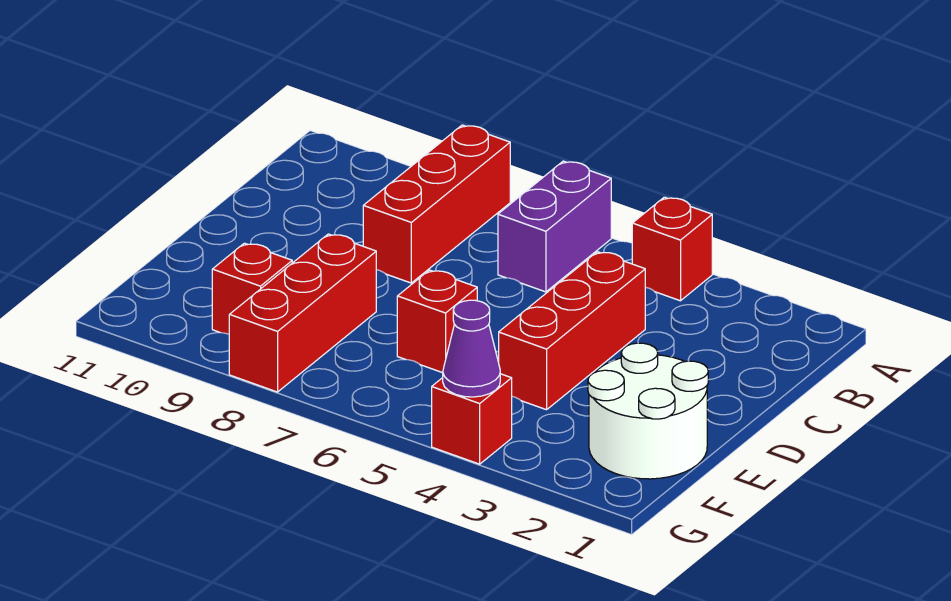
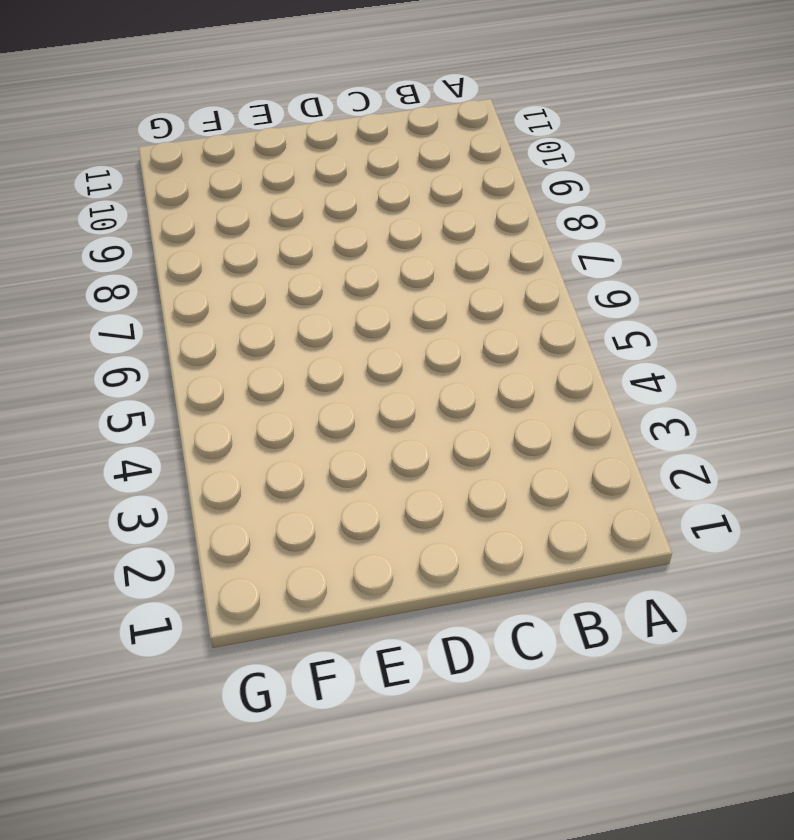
none -> red 1x1 brick [632,197,712,301]
none -> purple 1x2 brick [498,161,611,292]

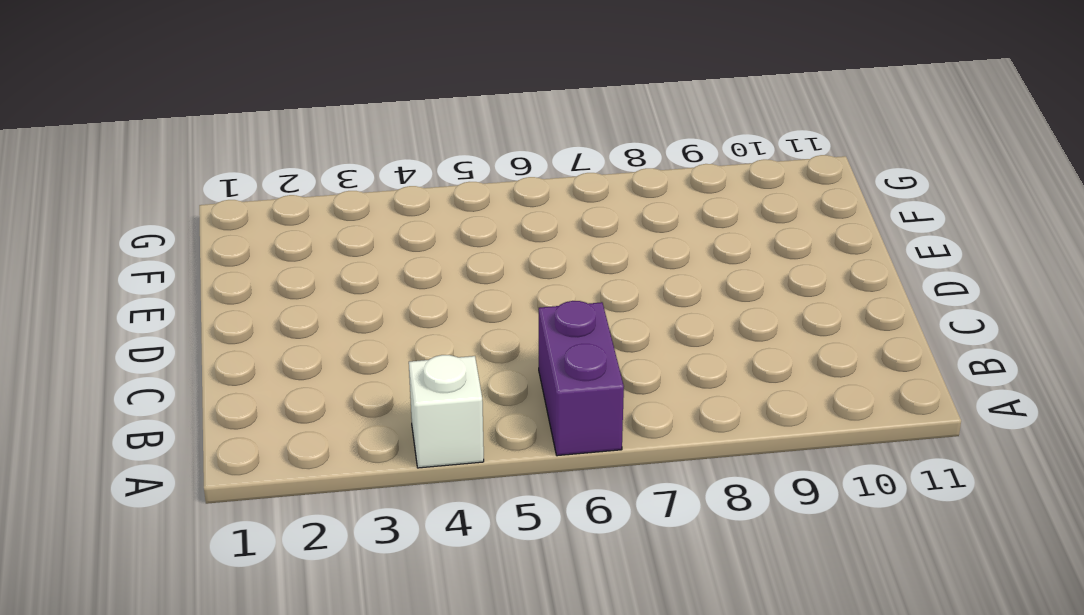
white 1x1 brick [409,355,484,468] -> red 1x1 brick [632,197,712,301]
none -> red 1x3 brick [363,125,510,283]
none -> red 1x3 brick [499,252,645,410]

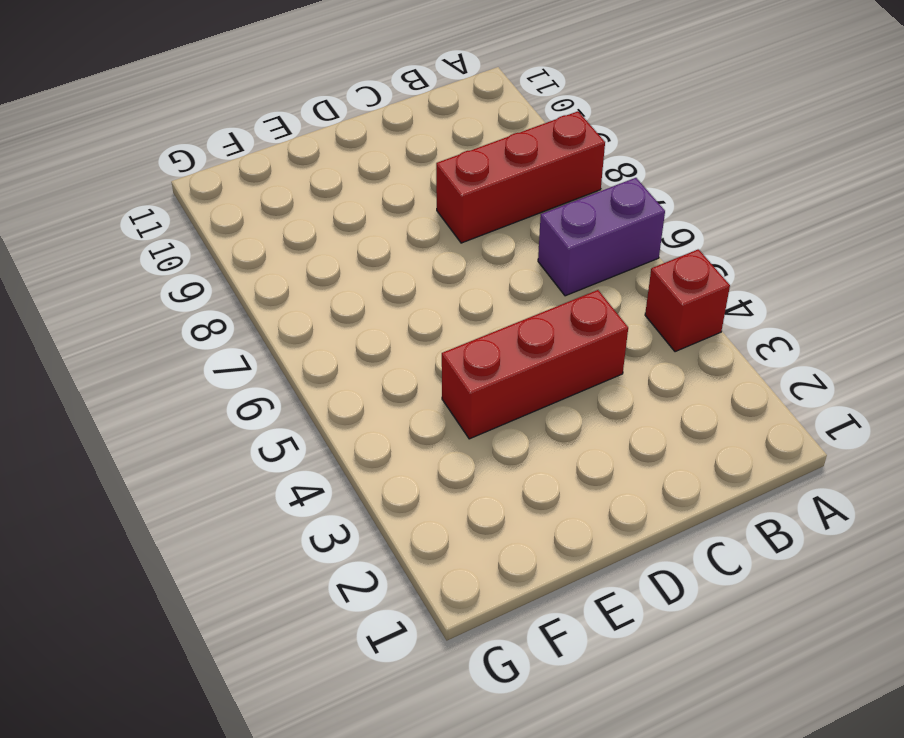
none -> white 2x2 round brick [588,343,708,479]
none -> red 1x1 brick [397,270,477,373]

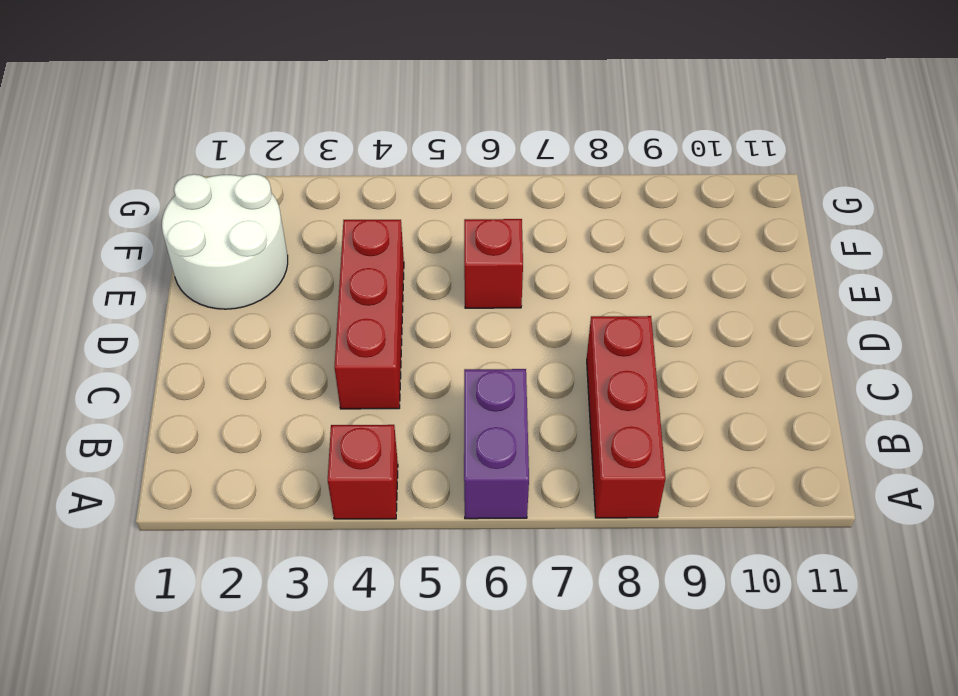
none -> red 1x3 brick [229,234,376,392]
none -> red 1x1 brick [212,243,292,334]

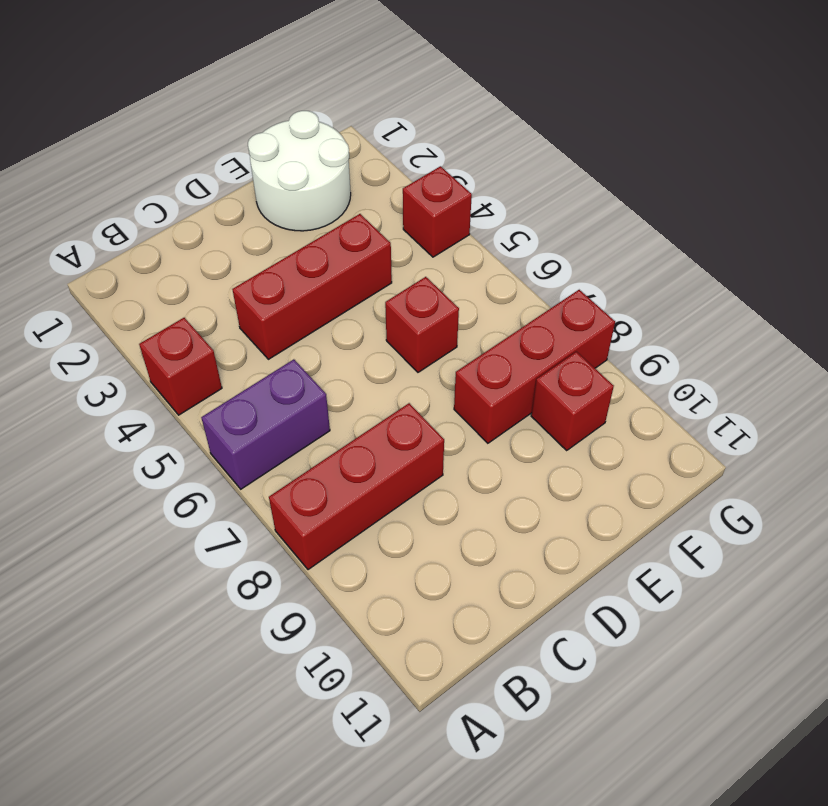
none -> purple 1x1 cone [443,300,500,397]

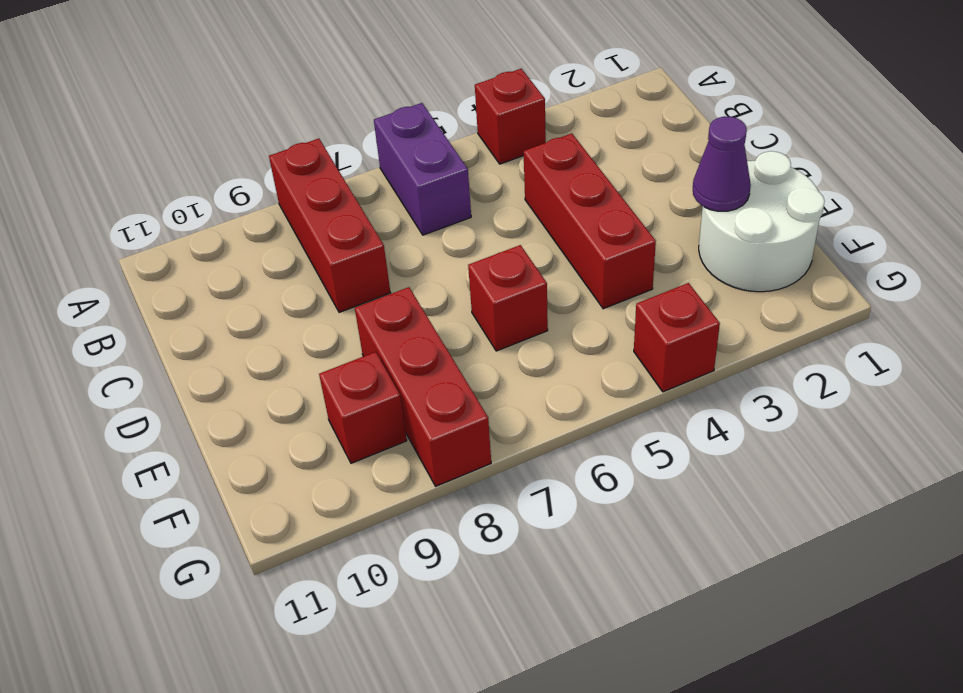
purple 1x1 cone [693,116,751,211] -> purple 1x1 cone moved to [443,300,500,397]

